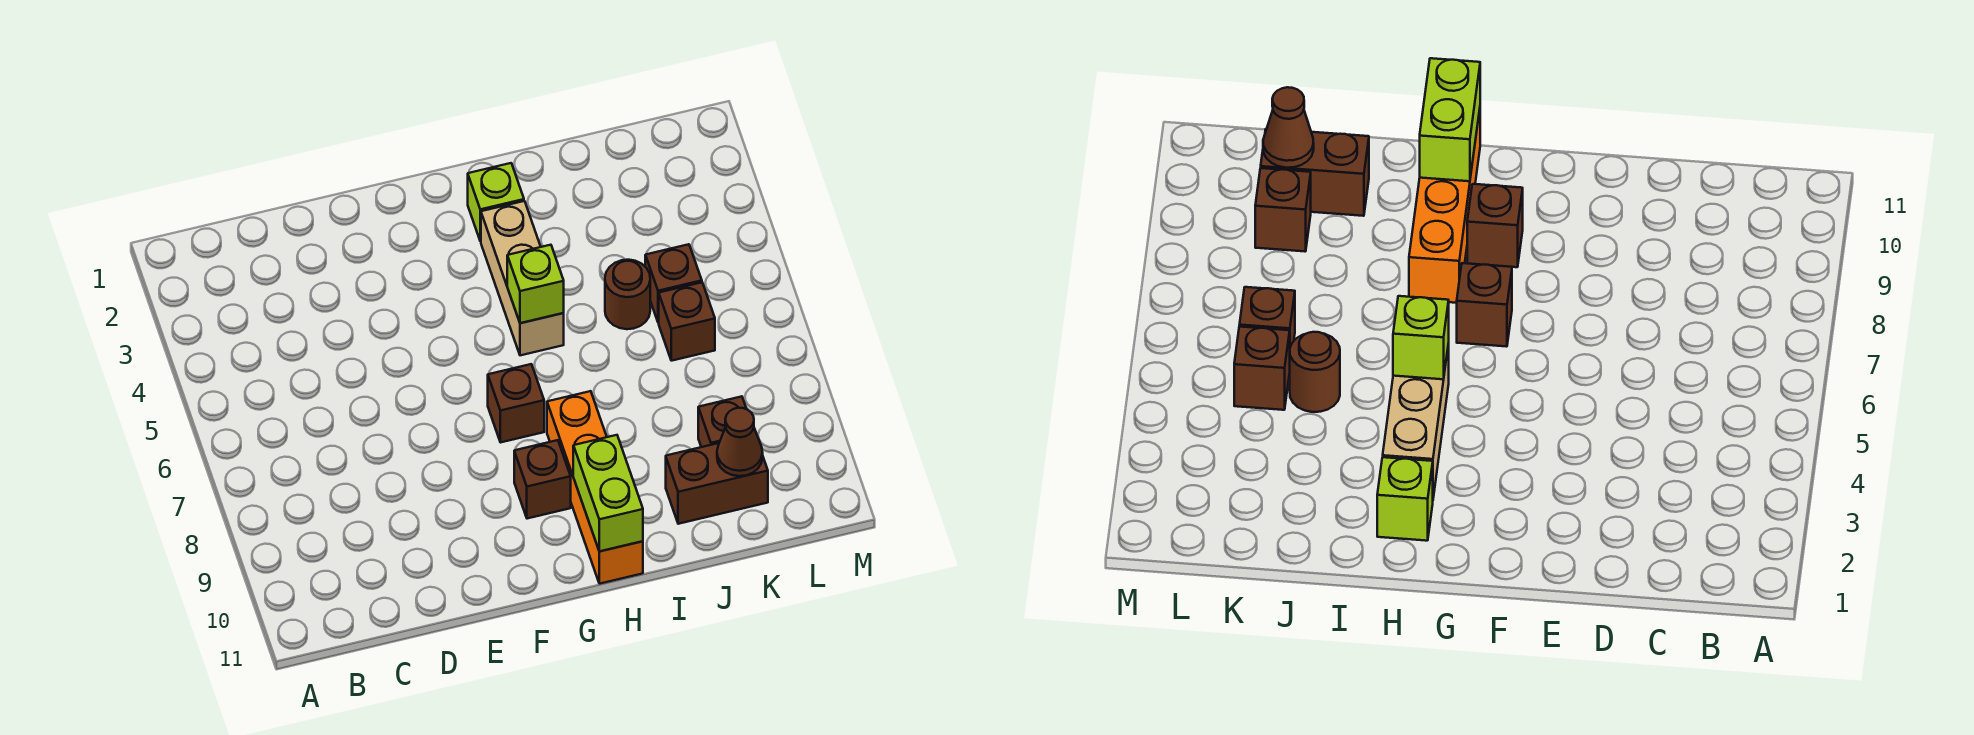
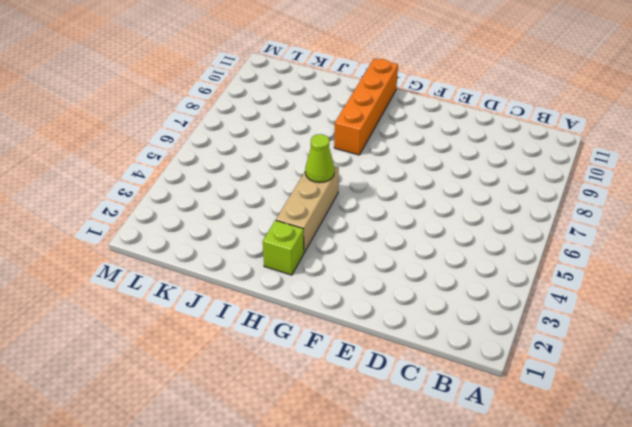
lime 1x1 cone [305,134,334,183] -> lime 1x1 brick [507,245,564,323]
none -> brown 1x1 brick [488,364,544,442]
none -> brown 1x1 brick [514,440,571,519]
none -> brown 1x1 round brick [605,260,650,329]

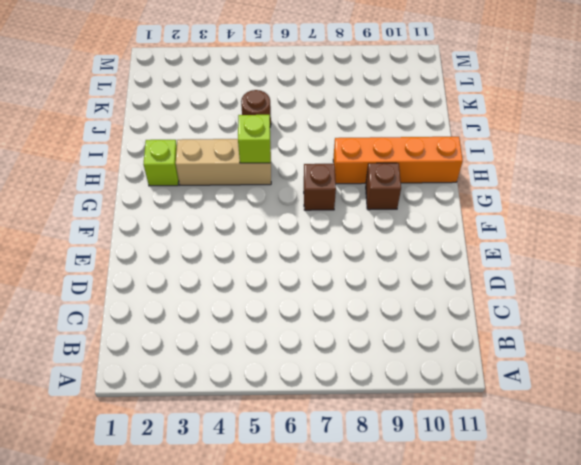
none -> brown 1x2 brick [666,443,768,524]
none -> brown 1x1 brick [645,244,702,323]
none -> brown 1x1 brick [659,282,715,361]

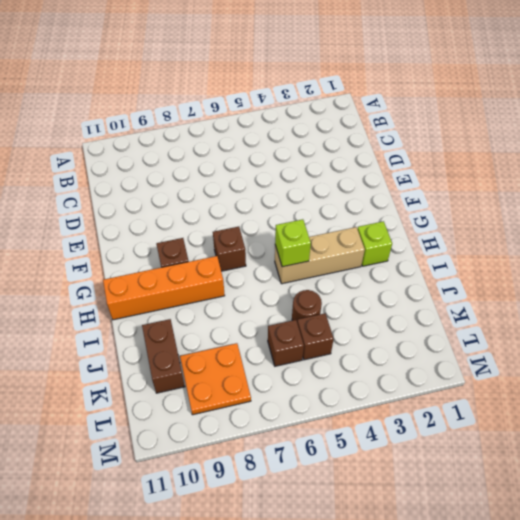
orange 2x2 plate [180,343,251,415] -> brown 1x1 brick [698,396,746,447]
none -> lime 1x2 brick [573,435,643,551]
none -> brown 1x1 cone [717,408,763,476]

